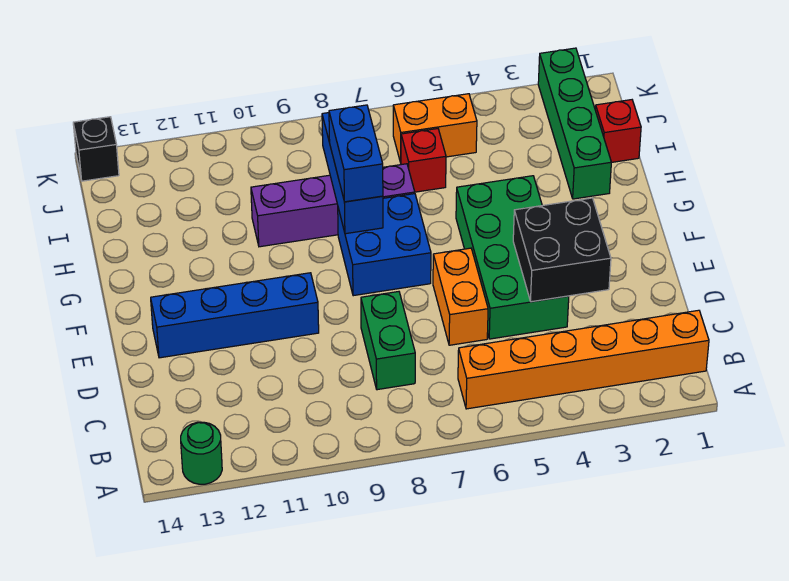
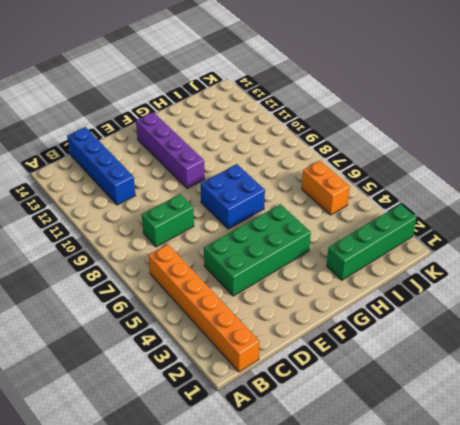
blue 1x4 brick [67,127,135,205] -> blue 1x4 brick moved to [151,273,319,358]
purple 1x4 brick [136,112,205,188] -> purple 1x4 brick moved to [251,164,415,247]
none -> green 1x1 round brick [181,422,222,484]
none -> orange 1x2 brick [433,248,488,345]
none -> red 1x1 brick [595,100,641,162]

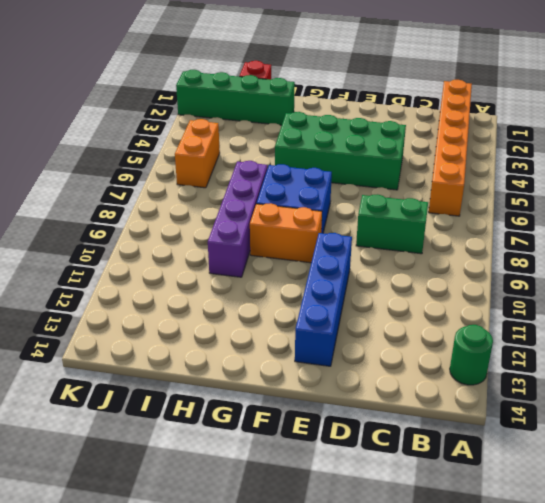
orange 1x2 brick [250,203,322,263] -> orange 1x2 brick moved to [433,248,488,345]
none -> red 1x1 brick [401,129,446,192]
none -> black 1x1 brick [73,117,119,181]
none -> black 2x2 brick [513,198,611,302]

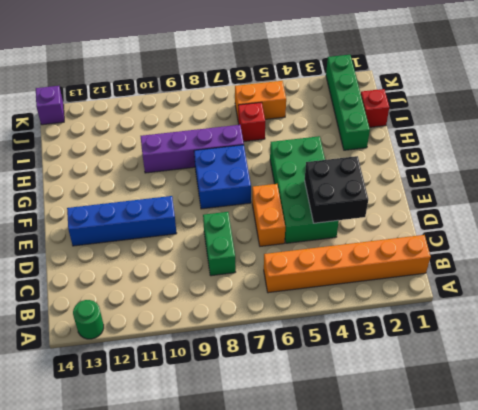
purple 1x1 brick [36,86,64,125] -> black 1x1 brick [73,117,119,181]
none -> blue 1x3 brick [322,113,383,234]
none -> blue 1x2 brick [329,105,383,202]

